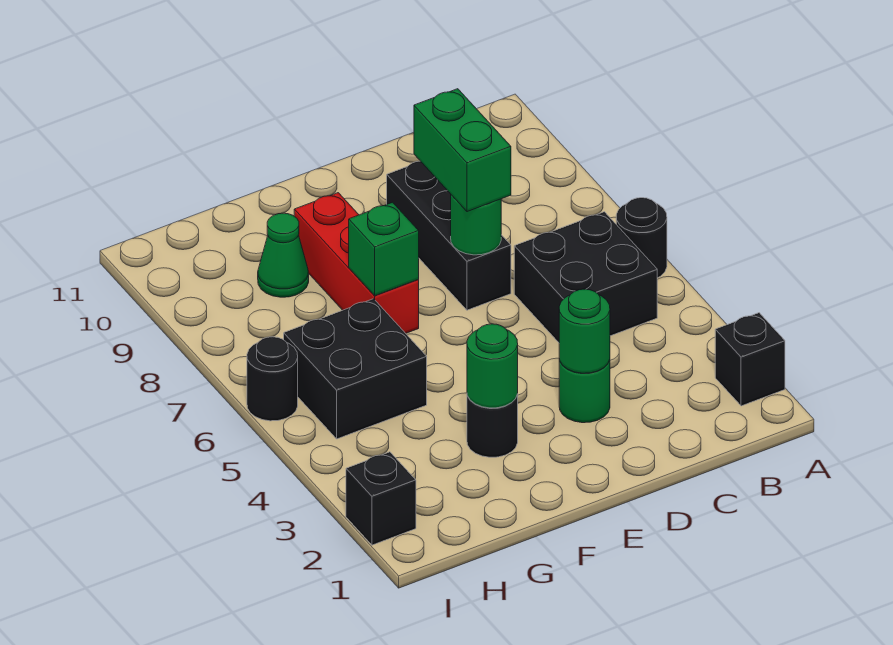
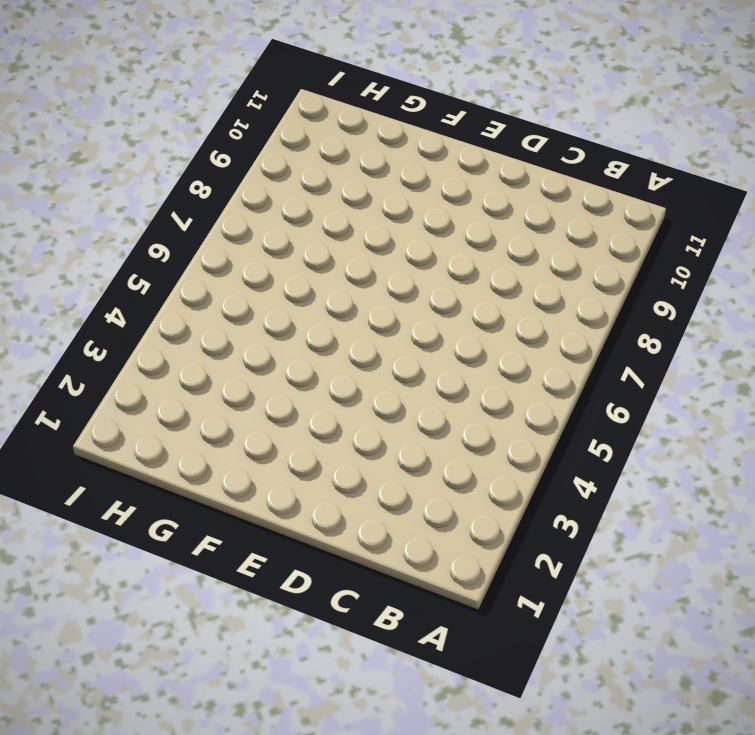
none -> black 1x1 brick [715,313,785,406]
none -> black 1x1 round brick [616,198,667,278]
none -> black 2x2 brick [514,212,657,342]

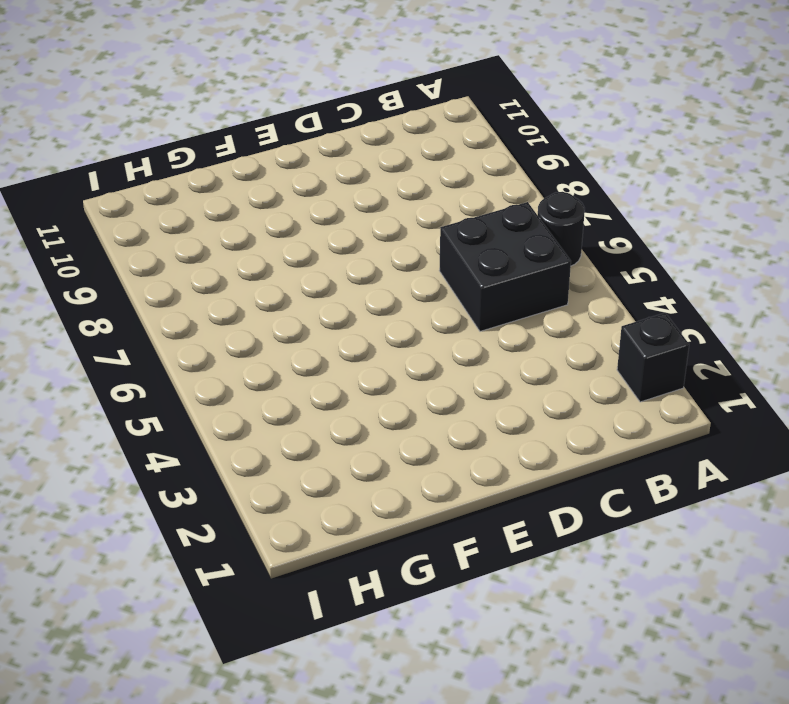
none -> green 1x1 round brick [559,359,610,423]
none -> black 1x3 brick [387,161,511,310]
none -> black 1x1 round brick [467,395,518,457]

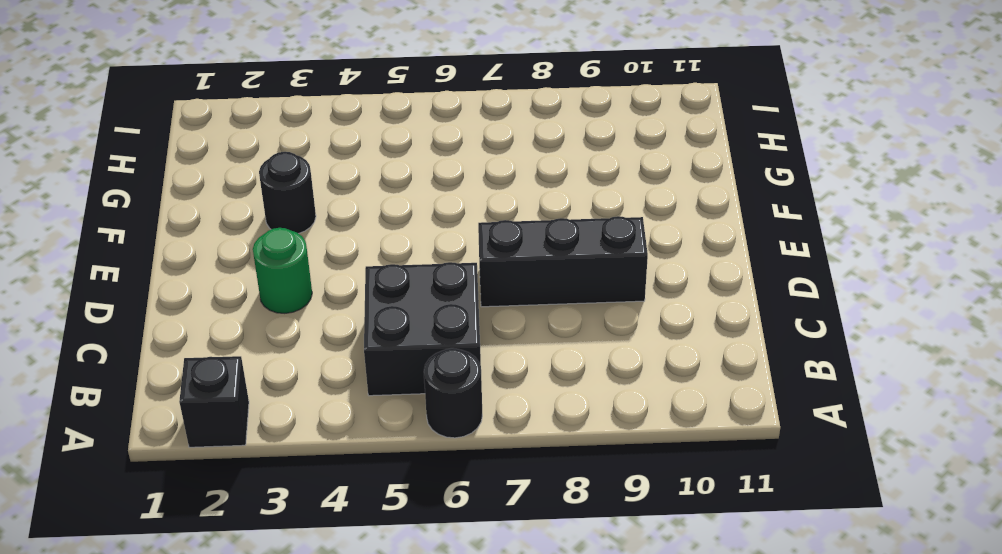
none -> red 1x3 brick [294,193,419,333]
none -> black 2x2 brick [284,299,427,439]
none -> green 1x1 cone [258,213,309,297]

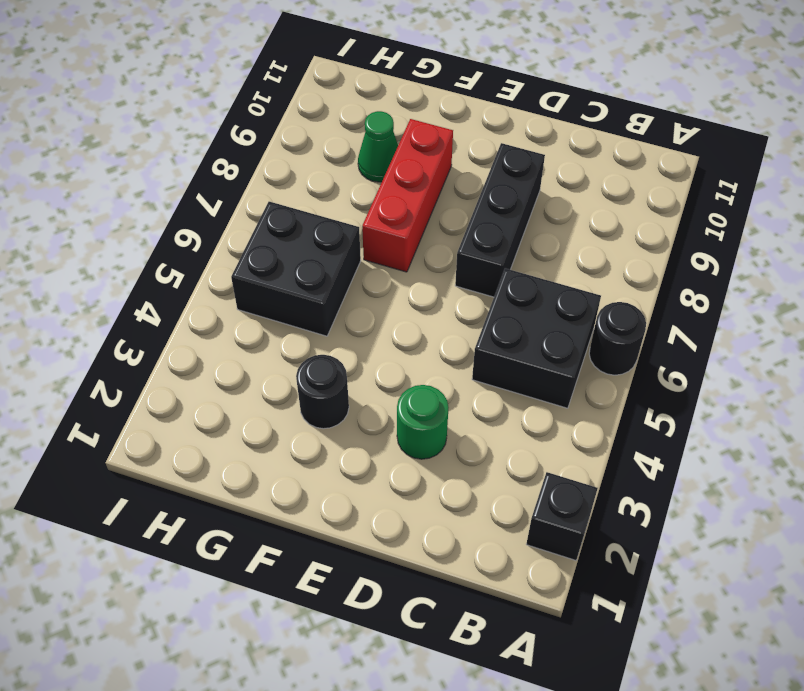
none -> black 1x1 brick [346,452,416,545]
none -> black 1x1 round brick [247,337,298,421]
none -> green 1x1 round brick [559,289,610,373]

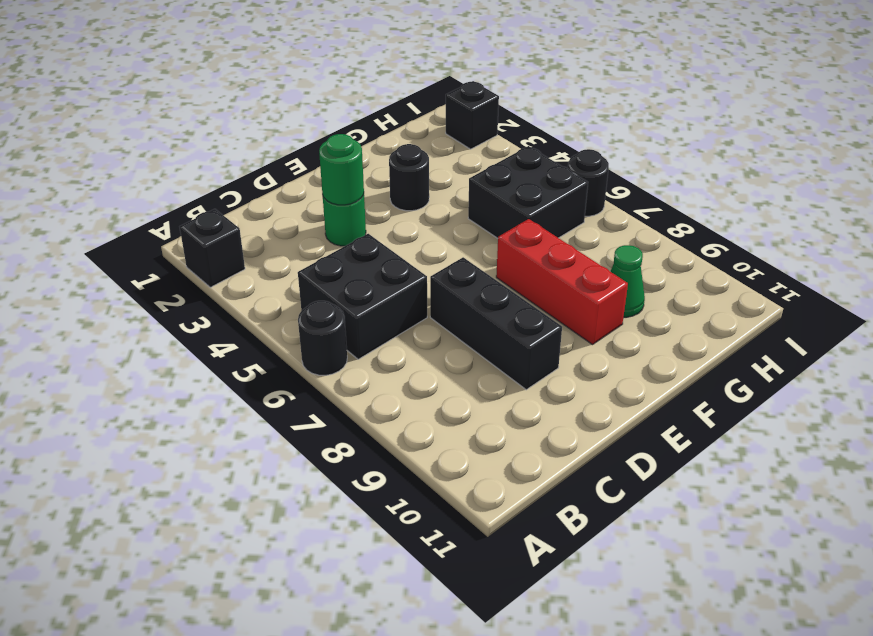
none -> green 1x1 round brick [451,195,501,255]
none -> green 1x1 round brick [467,324,518,408]
none -> green 1x1 brick [349,202,419,296]

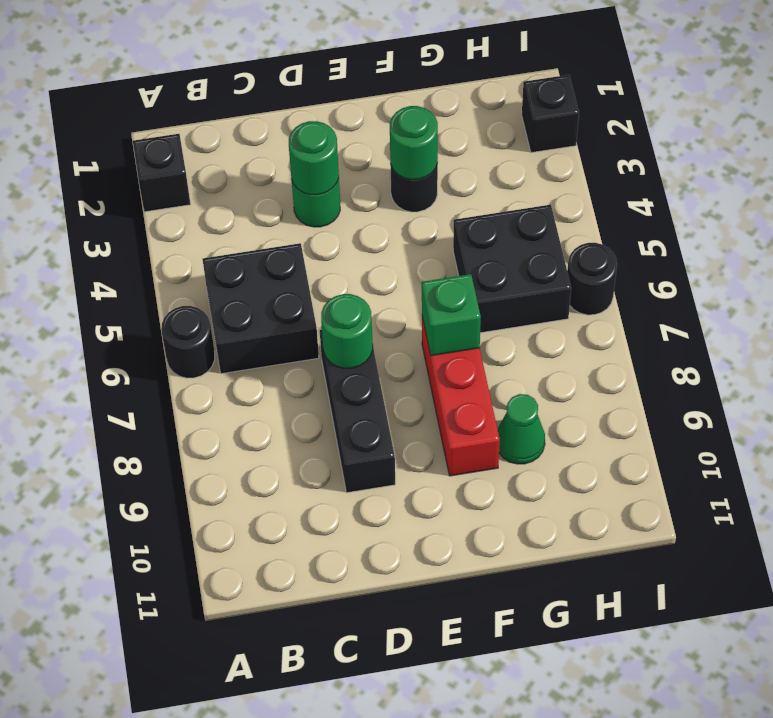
none -> green 1x2 brick [414,89,511,212]

